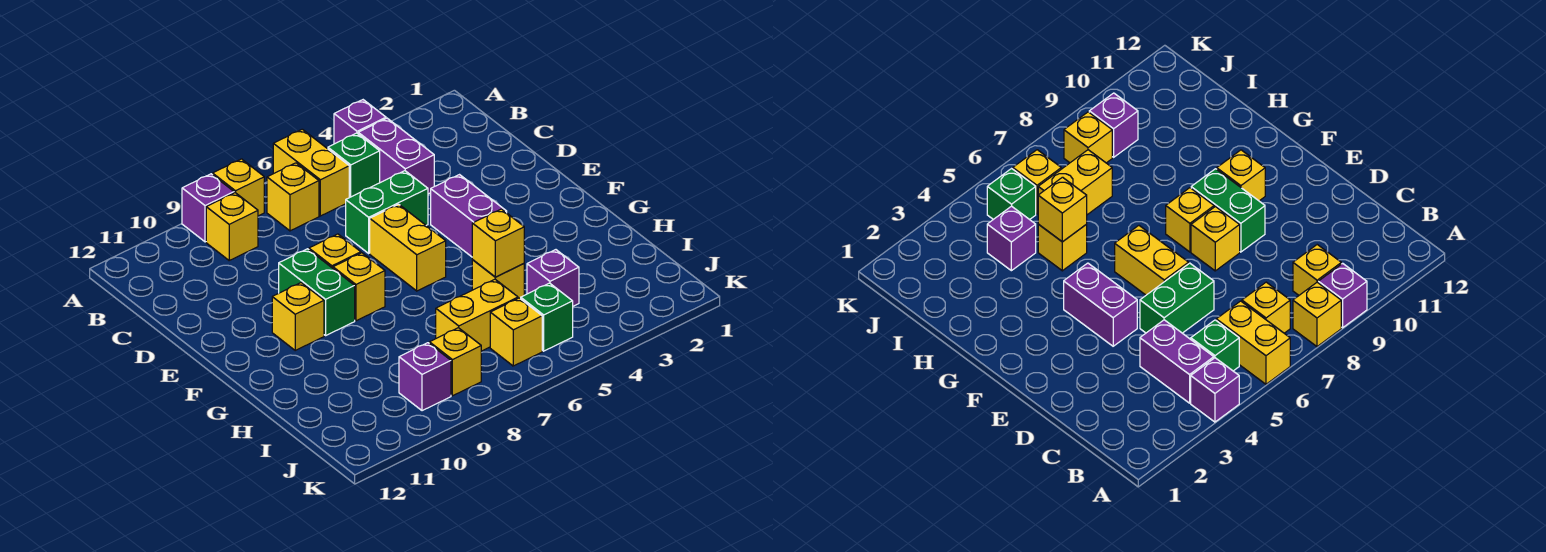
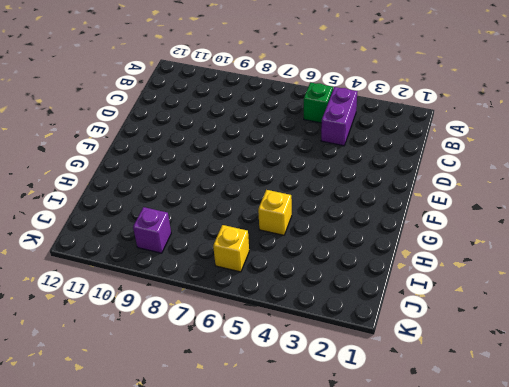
none -> purple 1x1 brick [334,100,386,144]
none -> yellow 1x2 brick [273,129,349,216]
none -> yellow 1x1 brick [213,159,264,216]

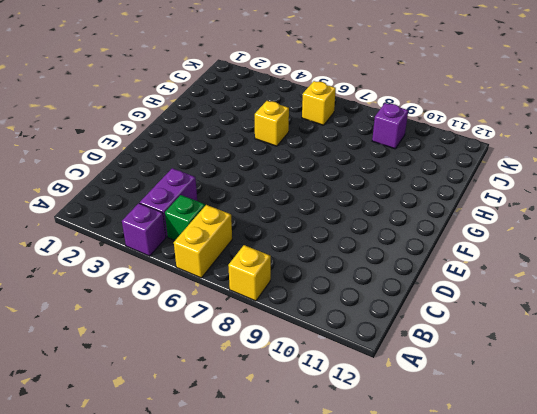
none -> purple 1x1 brick [182,174,234,242]
none -> yellow 1x1 brick [267,163,319,231]
none -> yellow 1x1 brick [206,193,258,260]

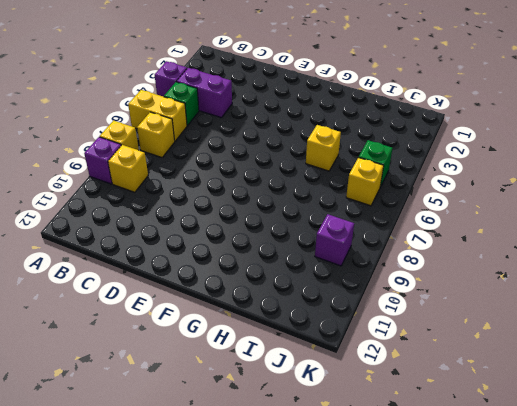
none -> green 1x2 brick [346,171,428,253]
none -> purple 1x2 brick [431,175,507,257]
none -> yellow 1x2 brick [370,204,446,291]

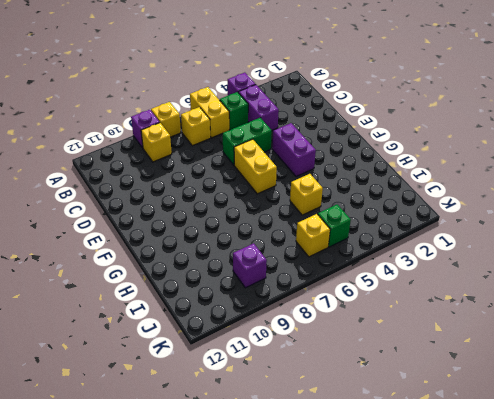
none -> yellow 1x1 brick [309,234,361,268]
none -> green 1x2 brick [279,249,355,335]
none -> yellow 1x1 brick [333,253,385,321]

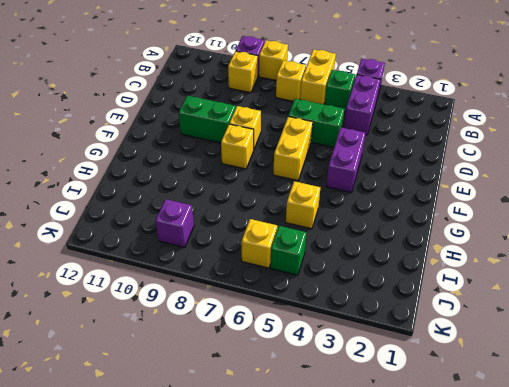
green 1x2 brick [179,96,236,143] -> green 1x2 brick turned to [279,249,355,335]
none -> yellow 1x1 brick [272,283,324,350]
none -> purple 1x1 brick [527,250,579,306]
none -> yellow 1x2 brick [436,279,518,351]

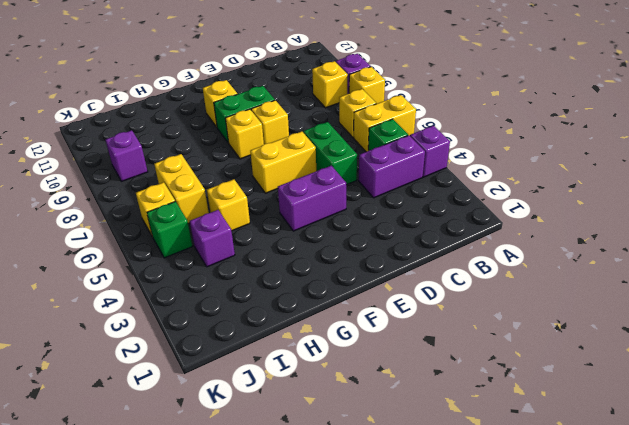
none -> yellow 1x1 brick [429,328,481,396]
none -> yellow 1x1 brick [472,209,524,277]

